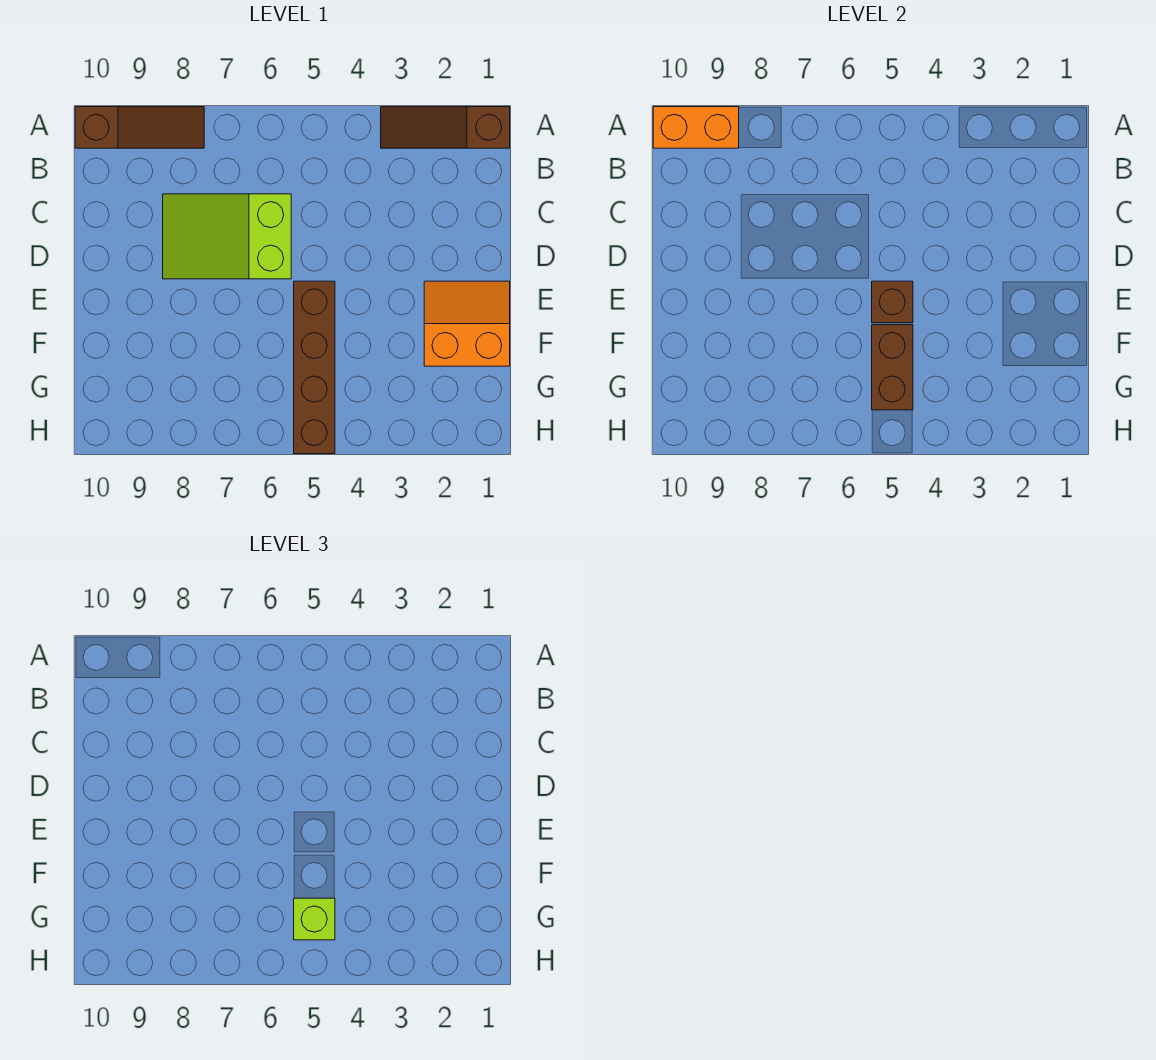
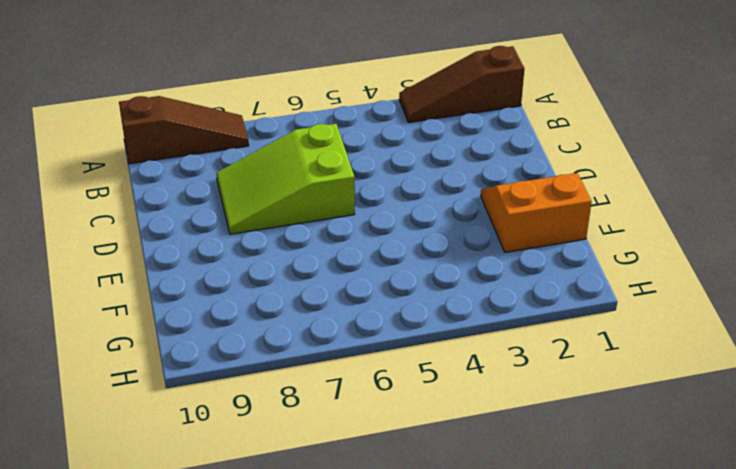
none -> brown 1x4 brick [294,281,335,454]
none -> orange 1x2 brick [653,107,739,148]

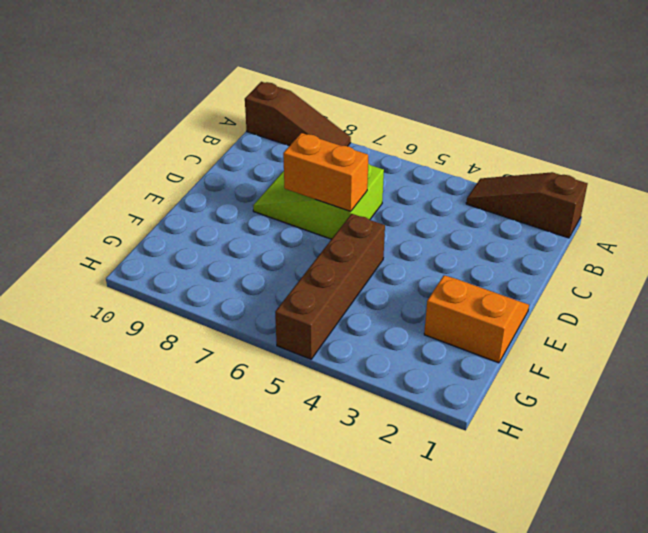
orange 1x2 brick [283,133,368,211] -> orange 1x2 brick moved to [653,107,739,148]
none -> brown 1x1 brick [872,281,913,323]
none -> brown 1x2 brick [872,325,913,410]

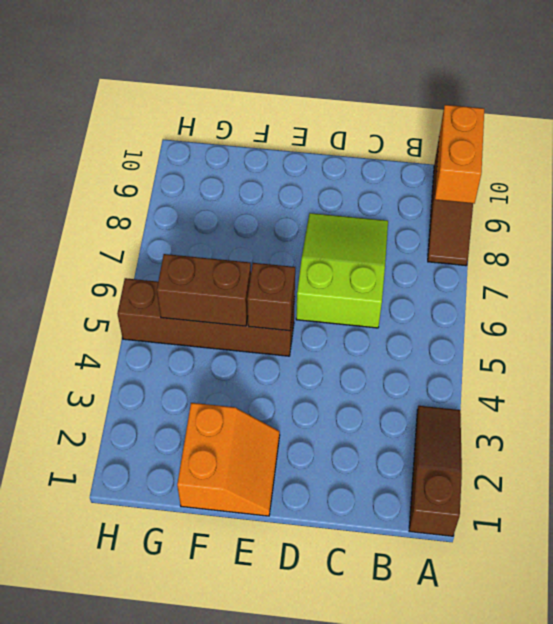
none -> lime 1x1 brick [294,898,335,940]

